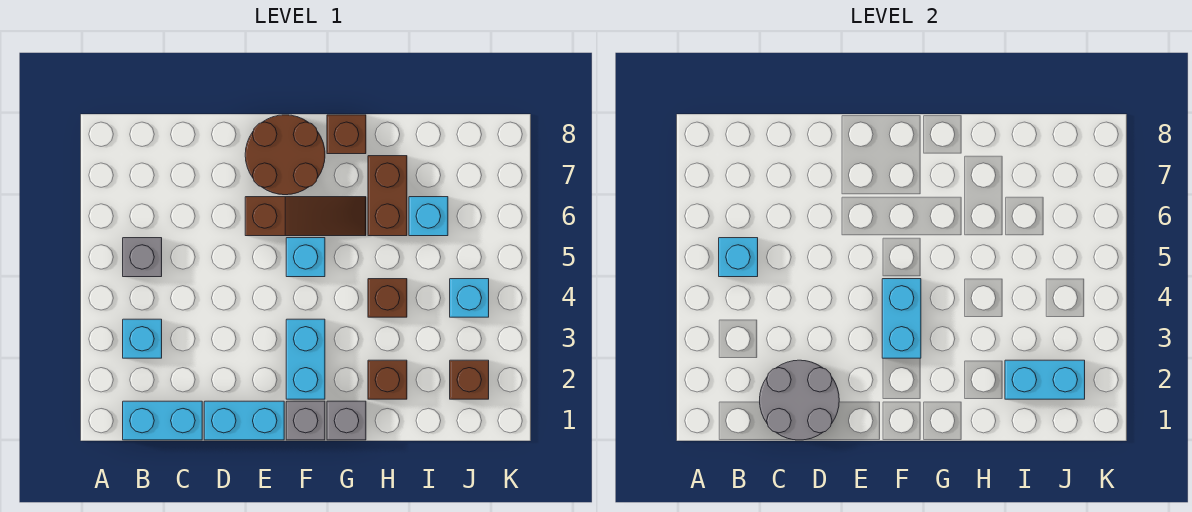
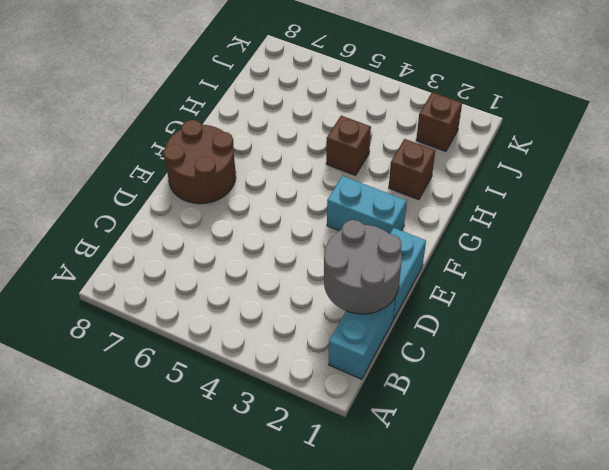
none -> cyan 1x1 brick [123,319,162,358]
none -> grey 1x1 brick [123,238,162,277]
none -> brown 1x3 slope [245,197,366,236]

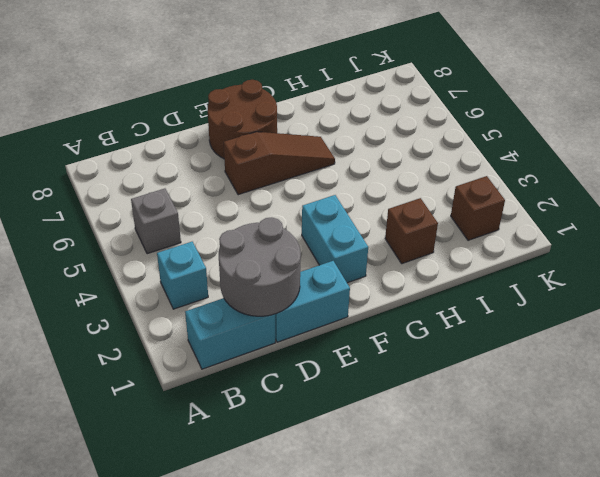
none -> grey 1x1 brick [286,401,325,440]
none -> cyan 1x1 brick [286,238,325,277]
none -> grey 1x1 brick [327,401,366,440]

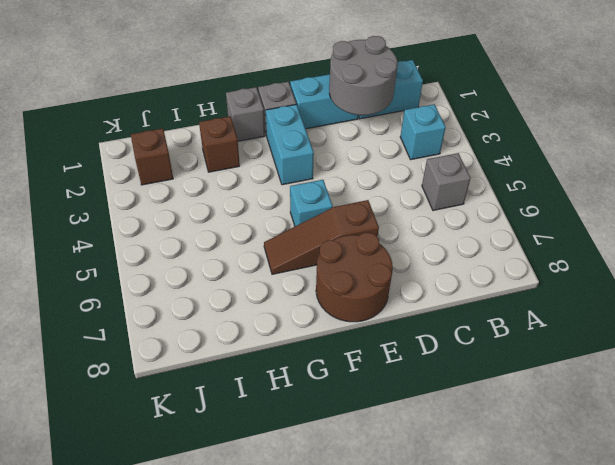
none -> brown 1x1 brick [327,115,366,154]
none -> brown 1x1 brick [368,279,407,317]
none -> brown 1x2 brick [368,156,407,236]

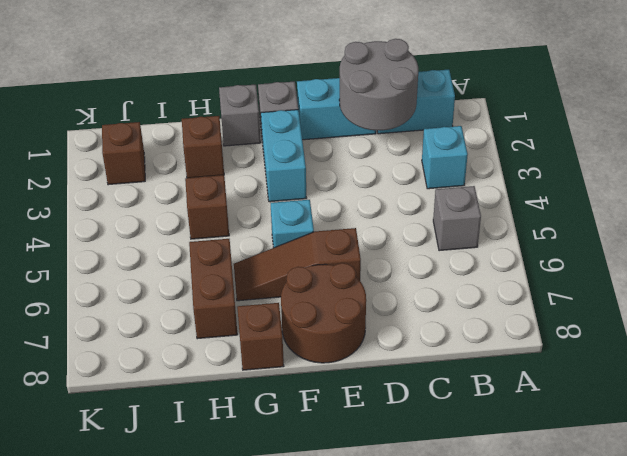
none -> cyan 1x1 brick [409,197,448,236]
none -> cyan 1x1 brick [450,279,489,317]
none -> cyan 1x1 brick [719,238,758,277]

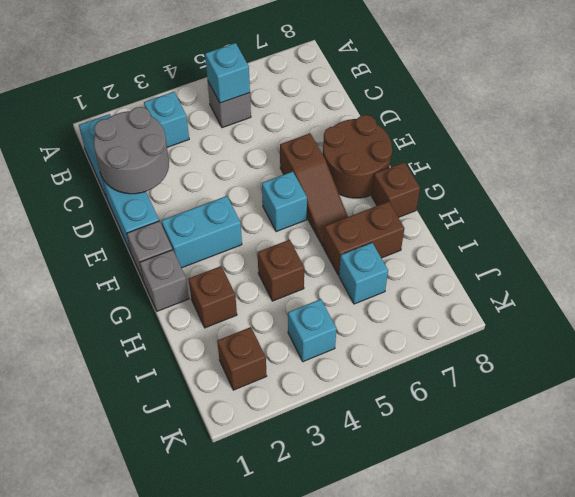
none -> cyan 1x2 brick [882,279,921,358]
none -> cyan 1x2 brick [1005,360,1085,399]

